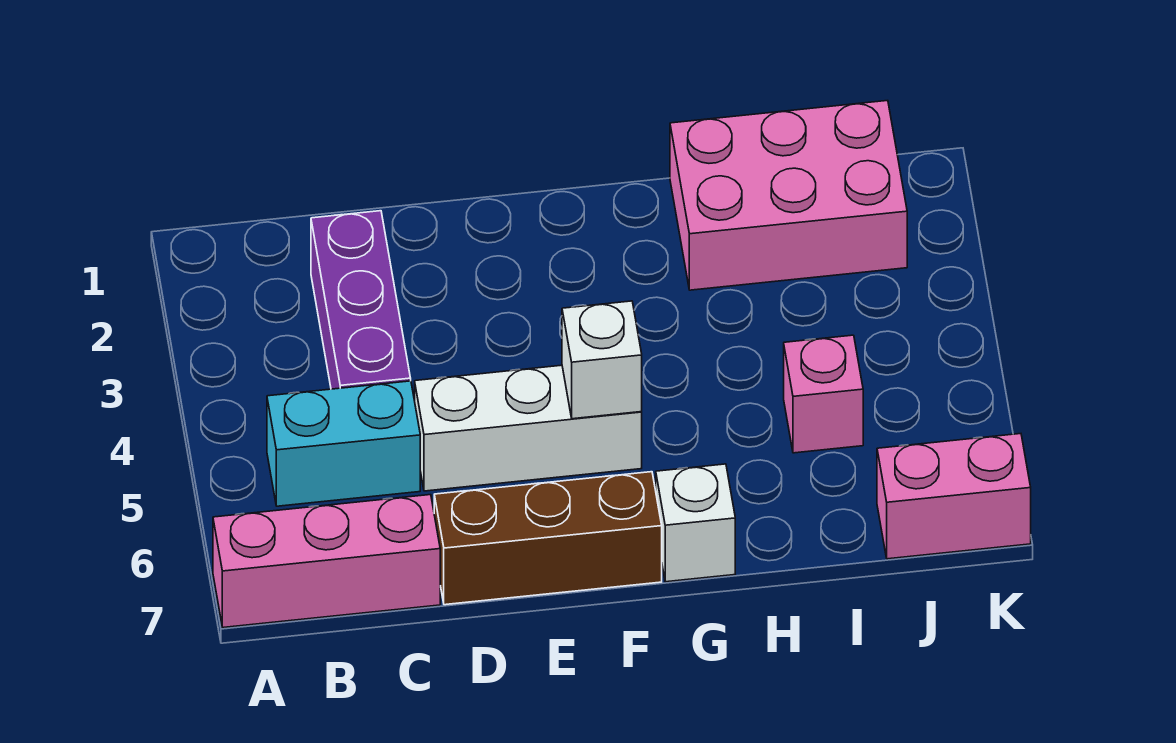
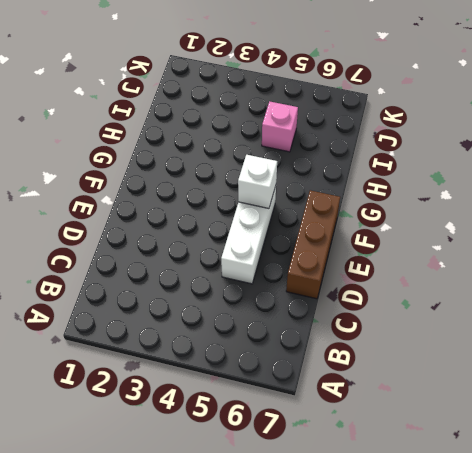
none -> pink 1x3 brick [213,495,440,627]
none -> cyan 1x2 brick [267,381,420,506]

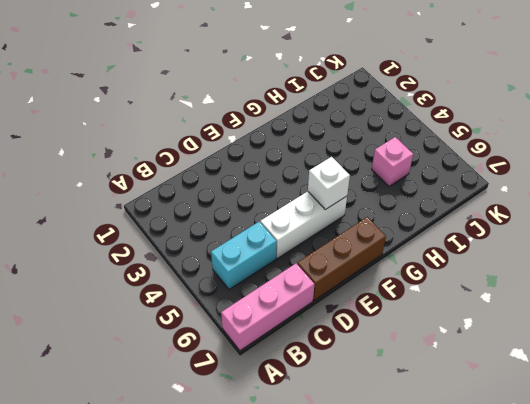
none -> purple 1x3 brick [311,211,411,389]
none -> white 1x1 brick [656,464,735,582]

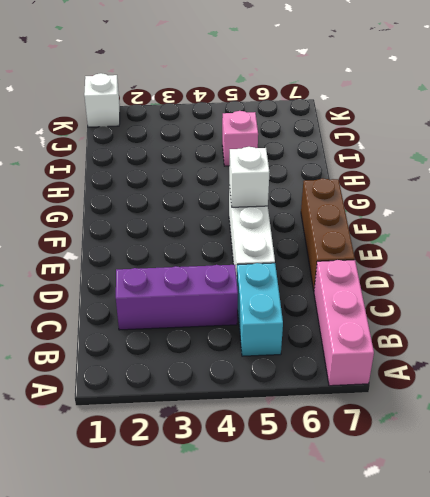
white 1x1 brick [84,73,120,127] -> white 1x1 brick moved to [656,464,735,582]
none -> pink 2x3 brick [670,101,907,290]
none -> pink 1x2 brick [877,434,1031,559]

